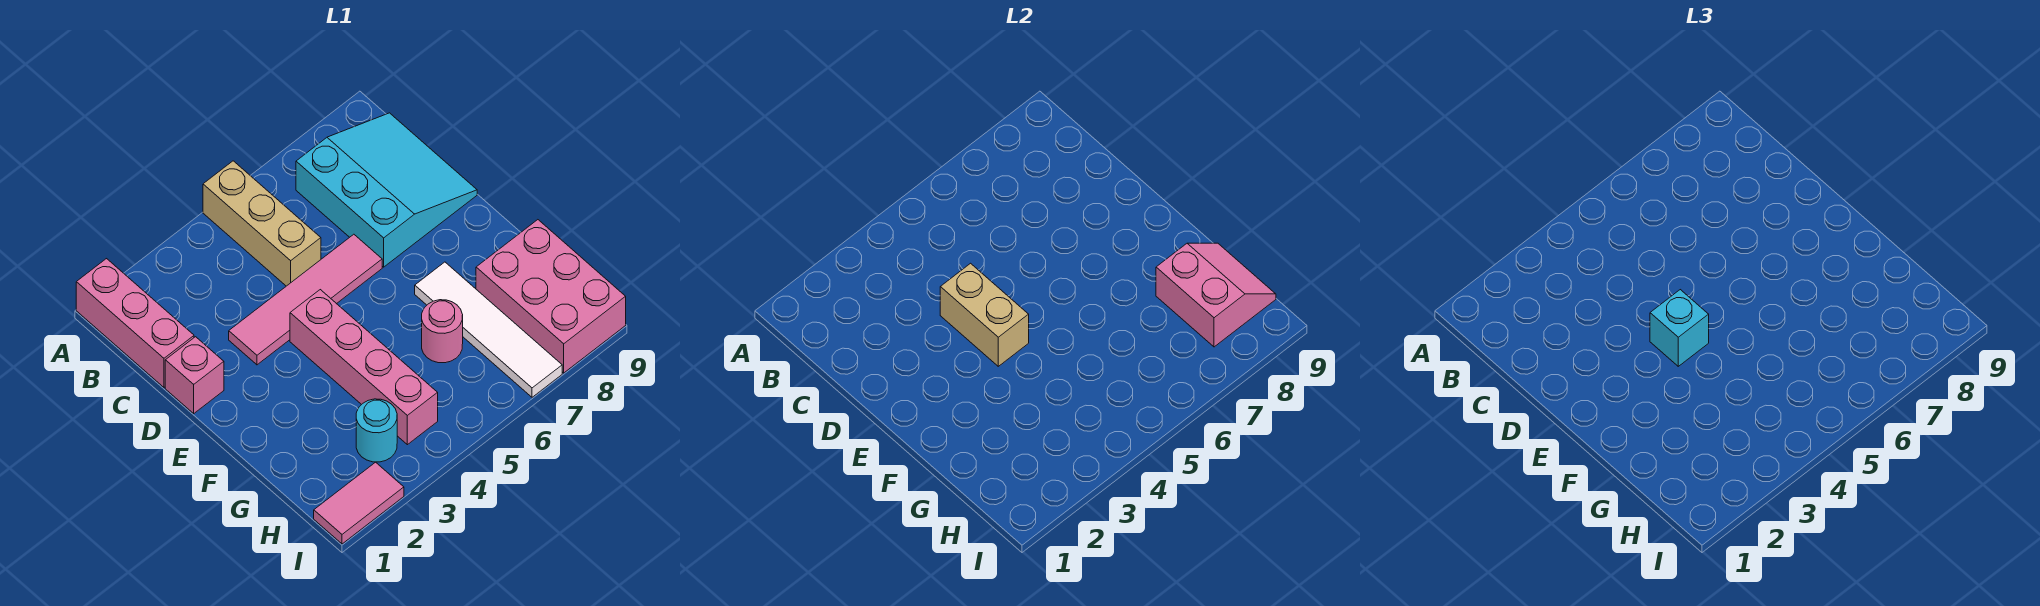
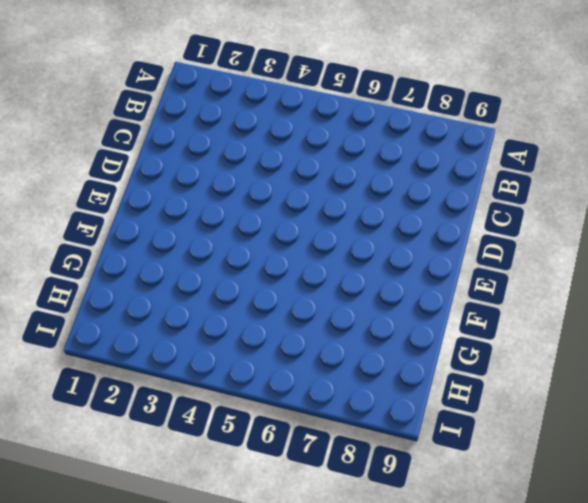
none -> pink 1x3 brick [76,259,194,387]
none -> tan 1x3 brick [203,161,321,286]
none -> cyan 3x3 slope [296,113,477,267]

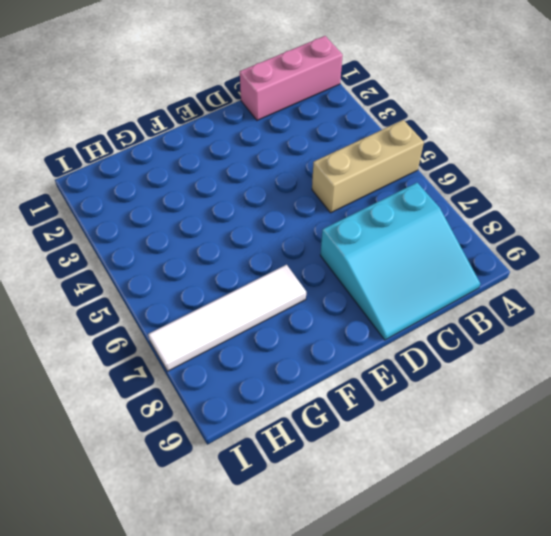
none -> pink 1x1 brick [165,337,224,413]
none -> pink 1x4 tile [229,234,382,365]
none -> pink 1x4 brick [290,290,438,445]

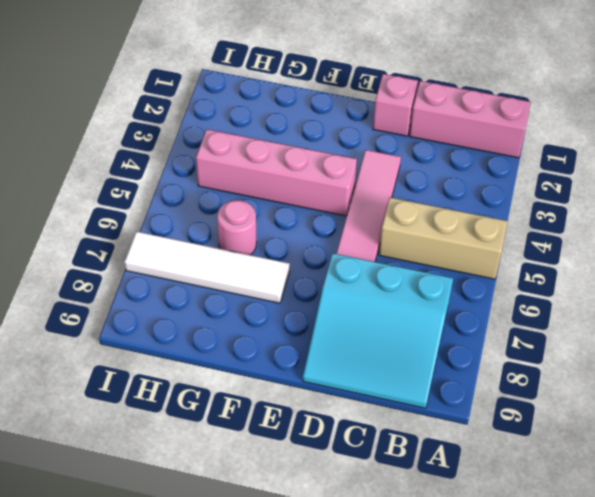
none -> pink 2x3 brick [476,220,626,373]
none -> cyan 1x1 round brick [356,399,397,462]
none -> pink 1x2 tile [314,462,404,544]

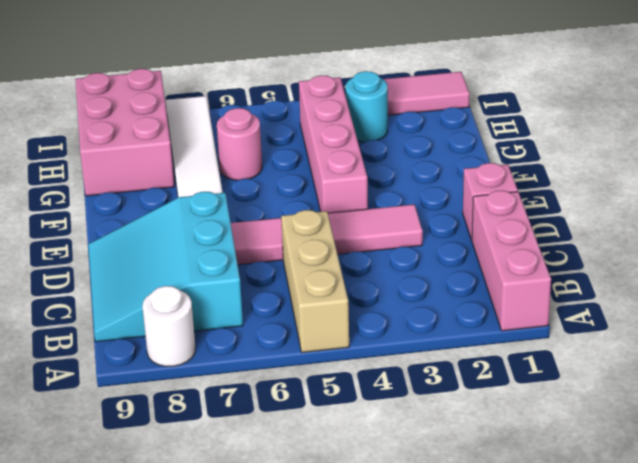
white 1x1 round brick [142,286,195,367] -> none
none -> tan 1x2 brick [940,263,1029,366]
none -> pink 2x2 slope [1156,243,1276,347]
none -> cyan 1x1 brick [1650,290,1709,366]

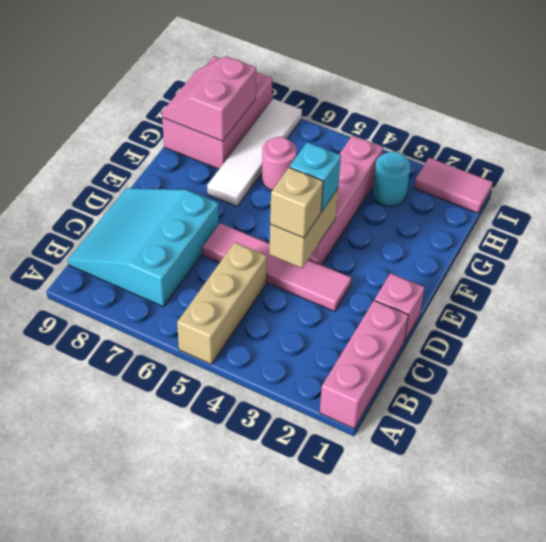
tan 1x1 brick [270,167,323,238] -> none

